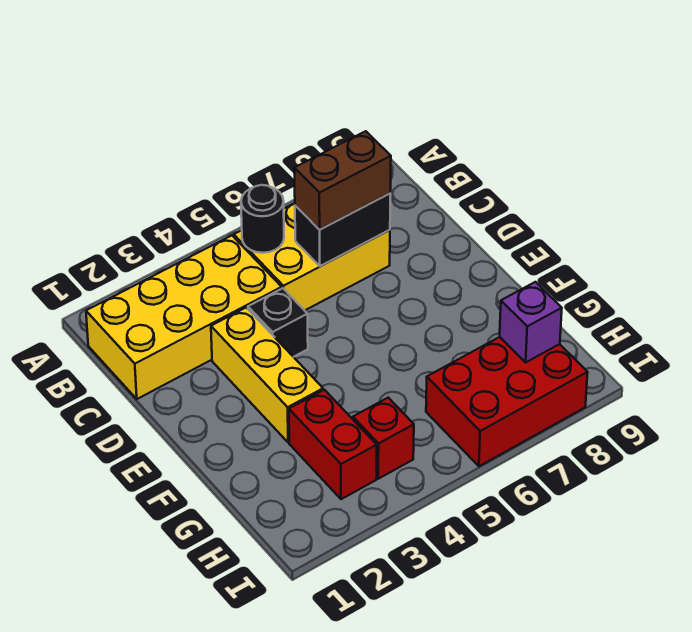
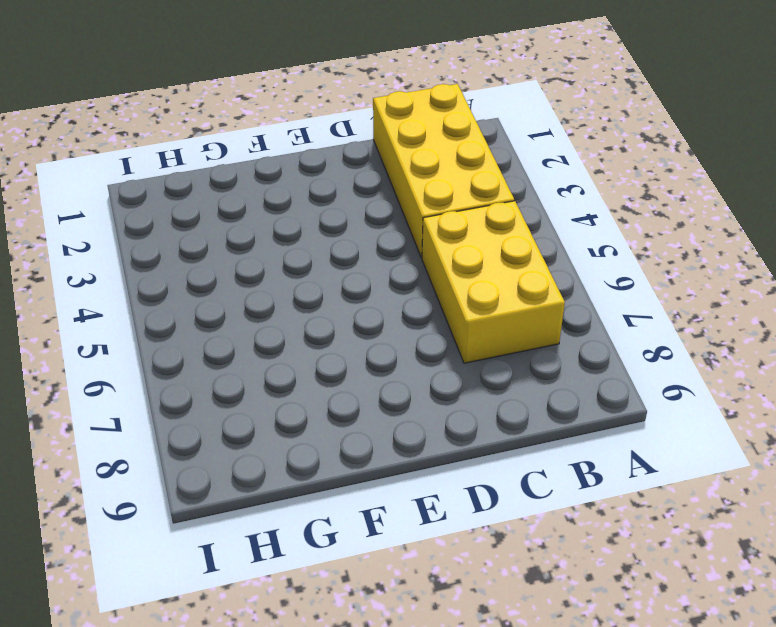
none -> yellow 1x3 brick [211,308,323,443]
none -> black 1x1 brick [248,288,308,357]

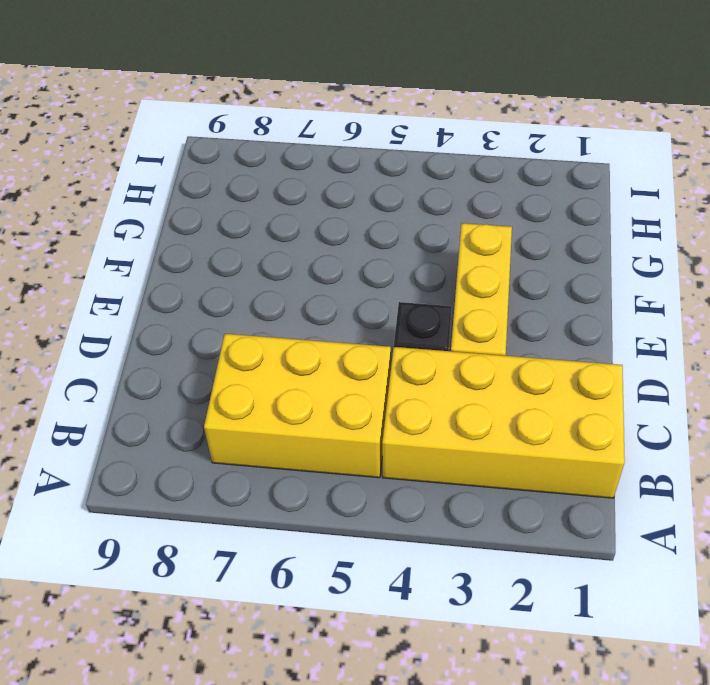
none -> red 1x2 brick [289,390,377,499]
none -> red 1x1 brick [353,398,414,479]

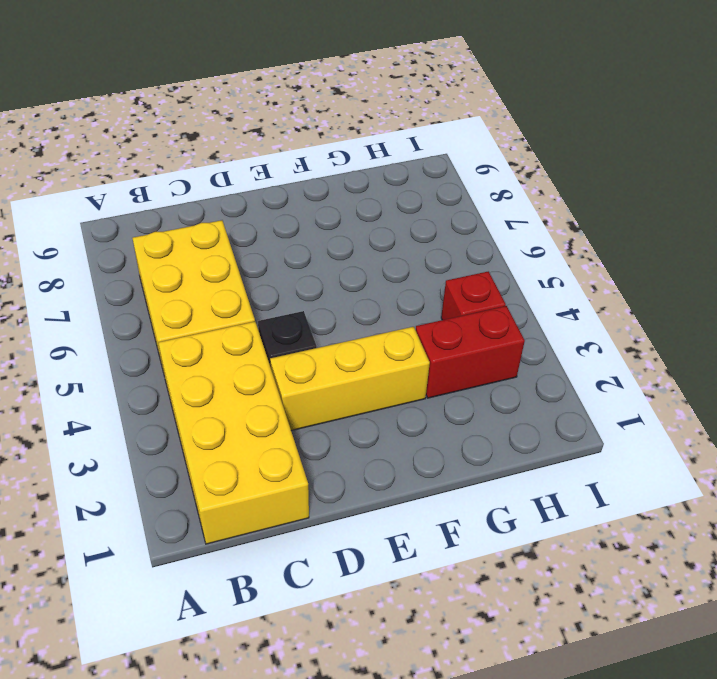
none -> red 2x3 brick [426,337,588,466]
none -> black 1x1 round brick [241,185,284,253]

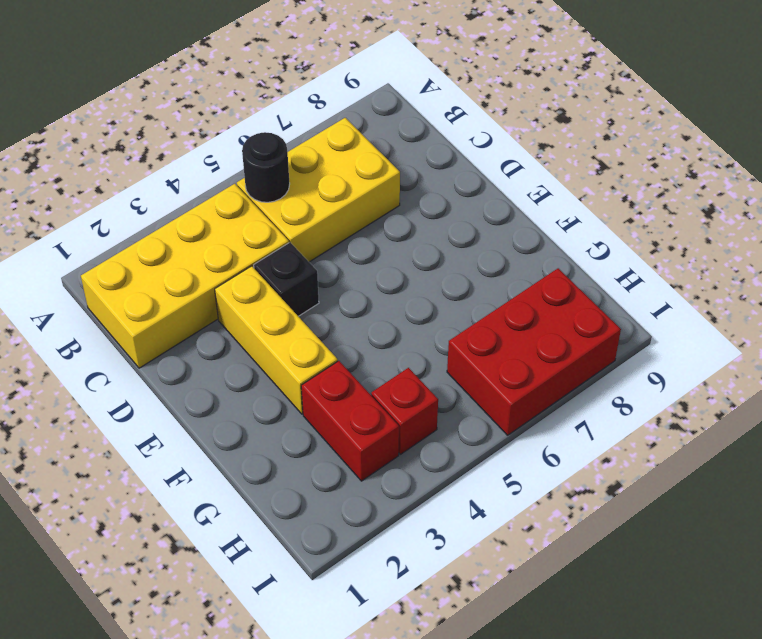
none -> black 1x2 brick [295,193,390,266]
none -> purple 1x1 brick [500,282,562,362]

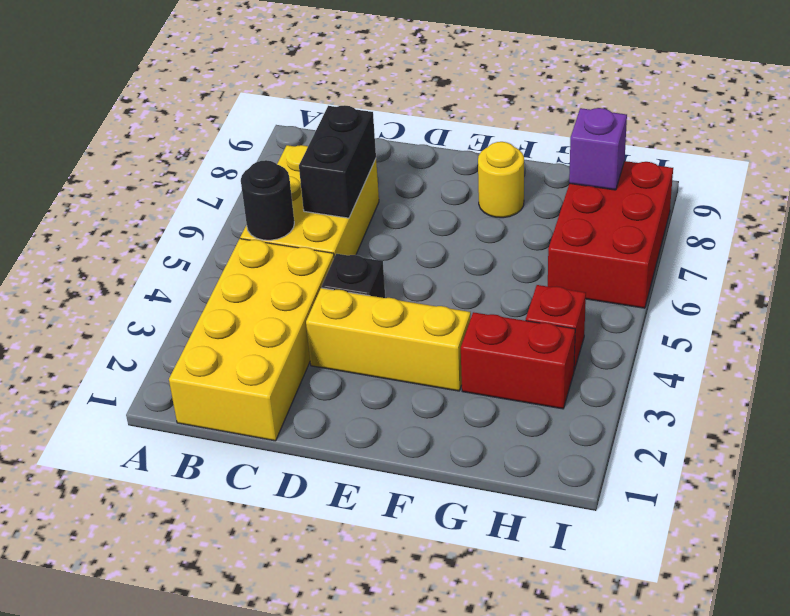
yellow 1x1 round brick [478,142,524,218] -> none
none -> brown 1x2 brick [294,131,391,230]

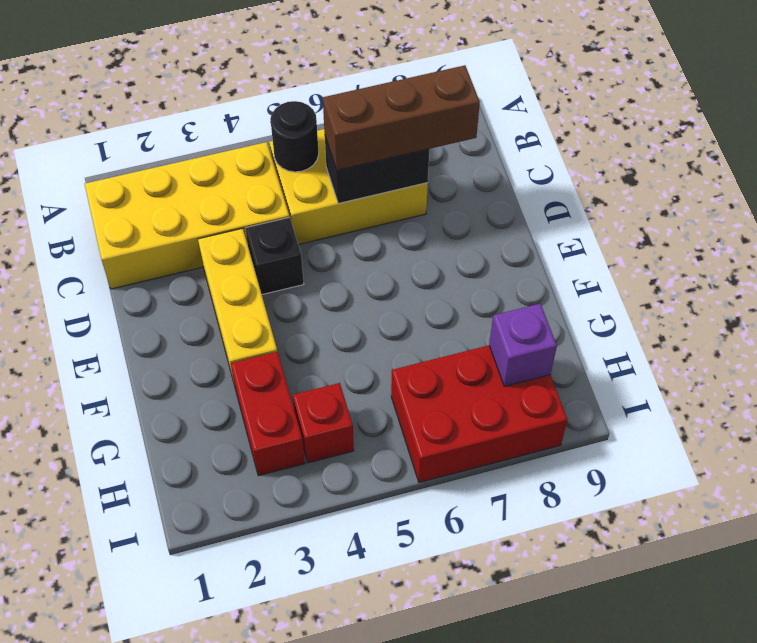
brown 1x3 brick [323,65,480,170] -> brown 1x2 brick [294,131,391,230]

